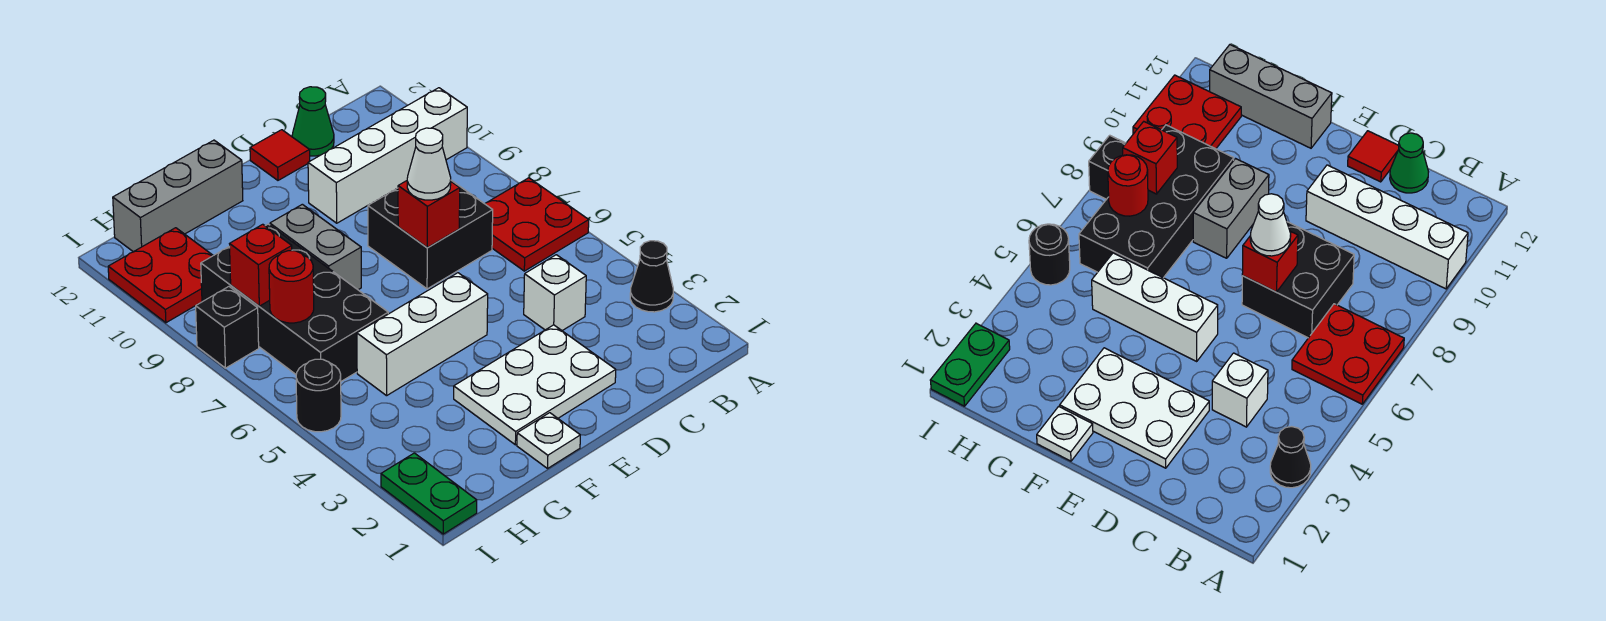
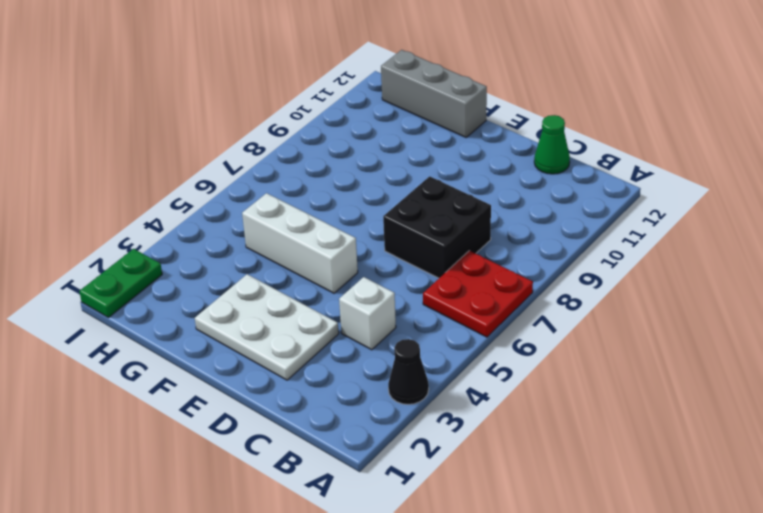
none -> white 1x4 brick [308,88,467,223]
none -> red 1x1 tile [250,130,310,180]
none -> white 1x1 plate [517,413,580,468]

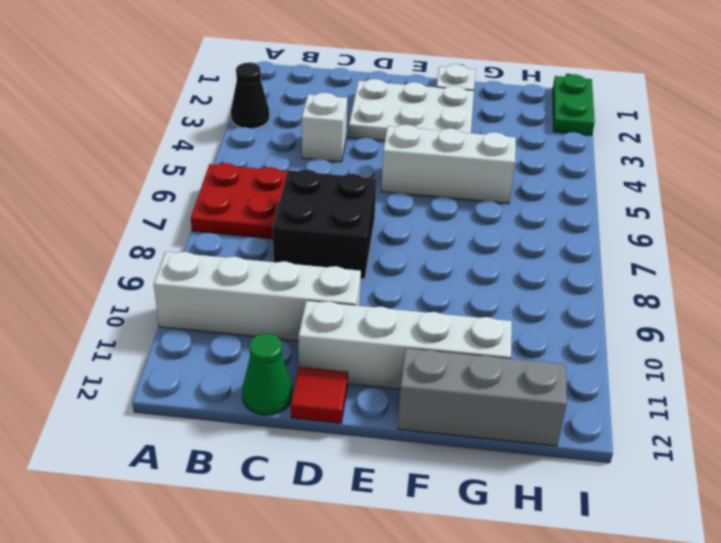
white 1x4 brick [299,301,512,389] -> none
none -> grey 1x2 brick [270,204,361,290]
none -> black 2x4 brick [201,224,388,381]
none -> red 2x2 plate [108,228,213,323]

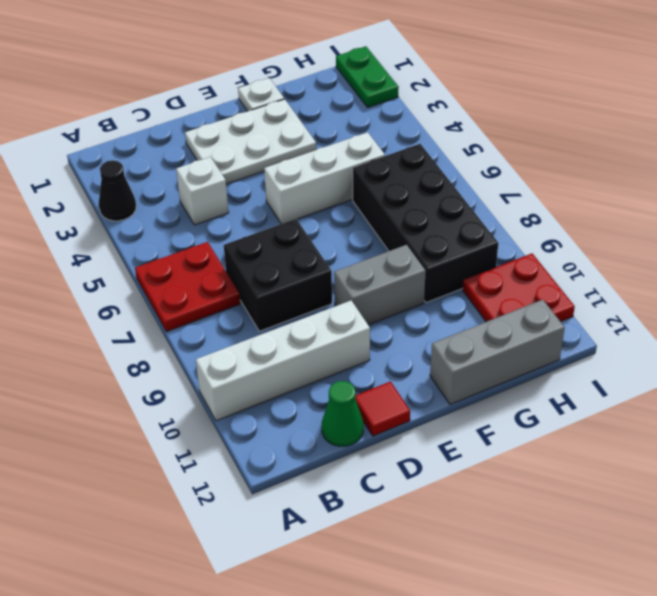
grey 1x2 brick [334,245,426,325] -> grey 1x2 brick turned to [270,204,361,290]
none -> black 1x1 round brick [296,359,341,432]
none -> black 1x1 brick [196,287,259,368]
none -> red 1x1 brick [398,181,460,248]

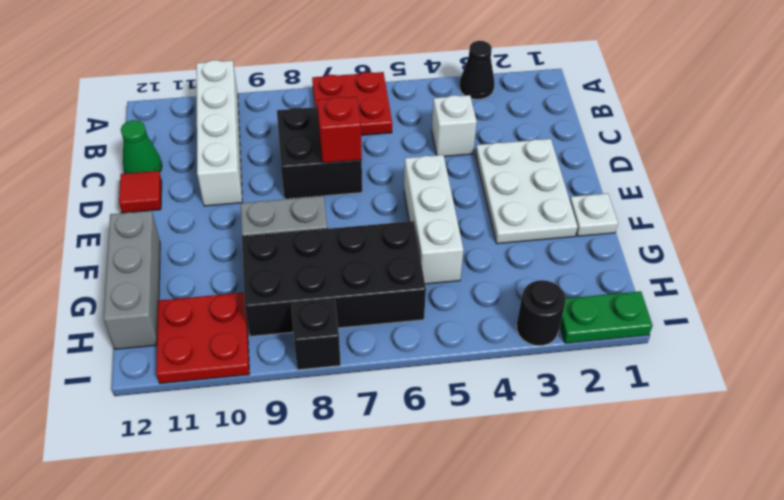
black 1x1 round brick [517,280,566,346] -> black 1x1 round brick moved to [296,359,341,432]
none -> red 1x1 round brick [269,251,314,323]
none -> red 1x1 brick [230,224,292,306]
none -> white 1x1 cone [407,128,451,200]

